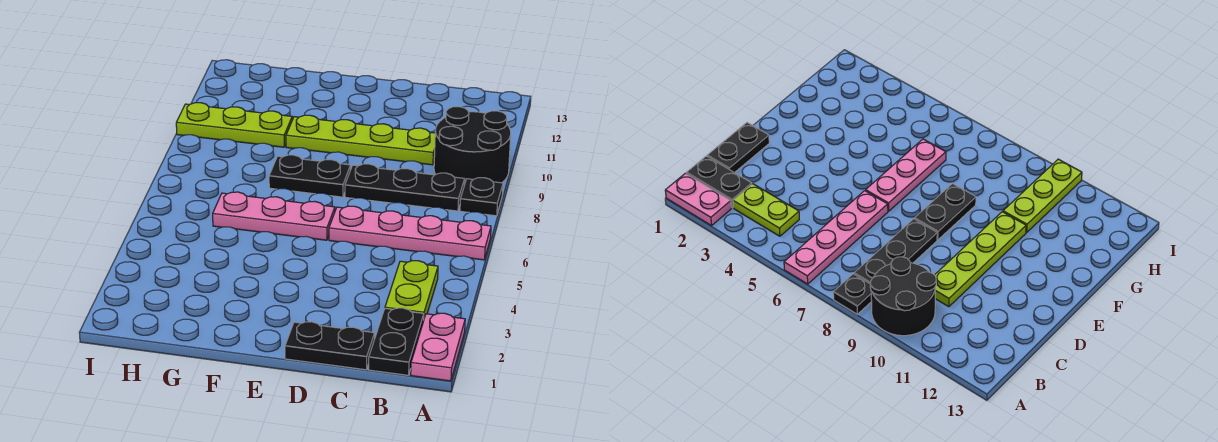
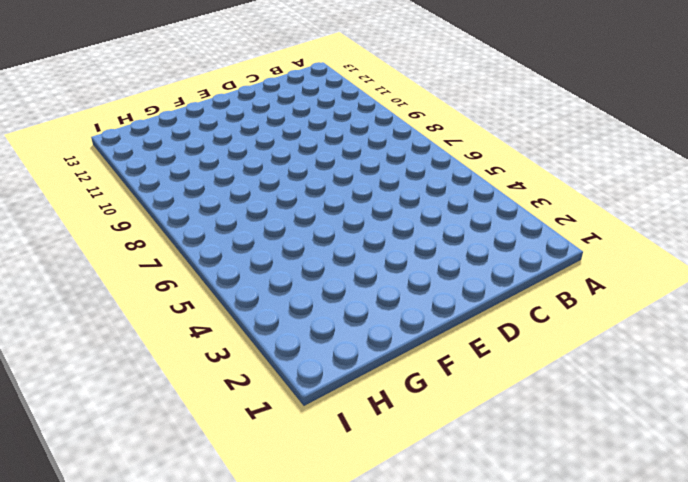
none -> pink 1x2 plate [411,313,465,381]
none -> pink 1x4 plate [329,206,491,260]
none -> black 1x1 plate [460,178,503,216]

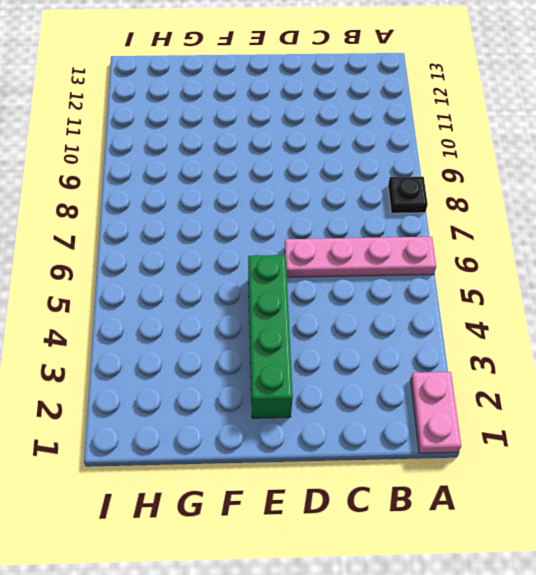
green 1x4 brick [248,255,293,418] -> none
none -> black 2x2 round brick [434,107,511,185]
none -> black 1x2 plate [369,308,424,375]
none -> lime 1x2 plate [385,261,438,318]

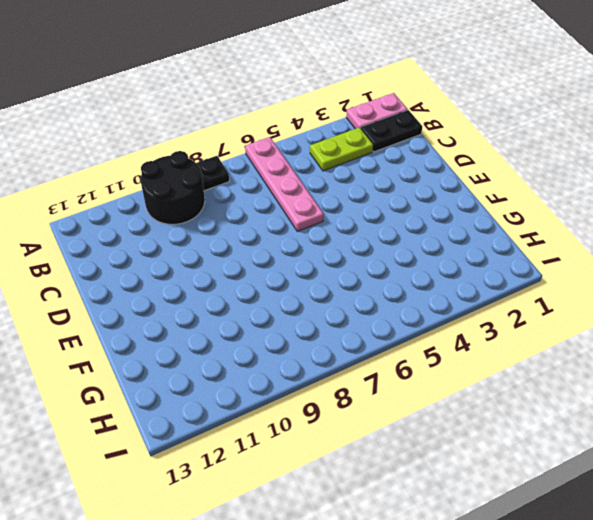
none -> black 1x3 plate [345,164,465,211]
none -> black 1x2 plate [285,322,375,370]
none -> lime 1x4 plate [286,115,435,165]

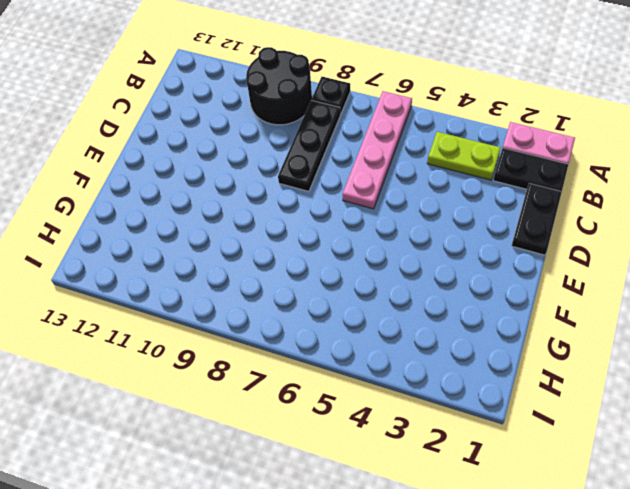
none -> lime 1x4 plate [286,115,435,165]
none -> pink 1x3 plate [213,192,335,240]
none -> black 1x2 plate [269,155,351,197]

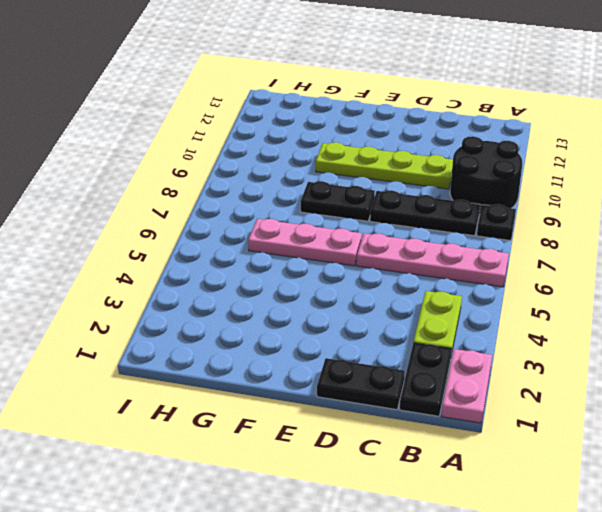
none -> lime 1x3 plate [176,103,292,147]

